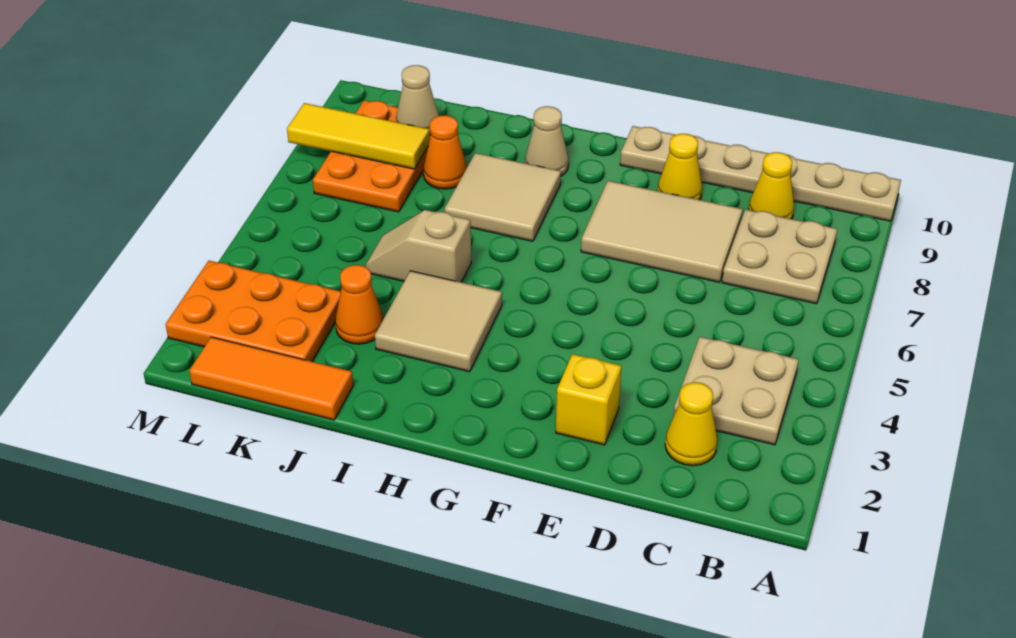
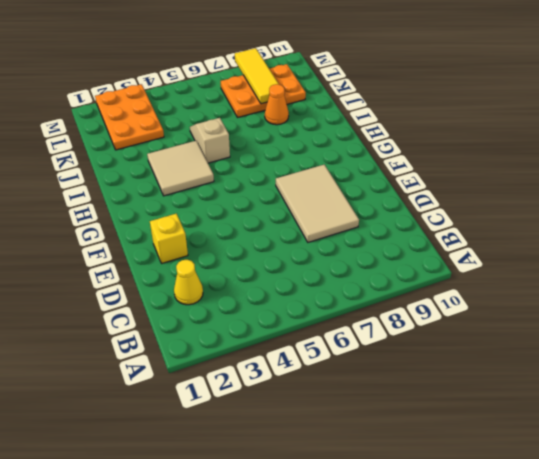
none -> tan 1x6 plate [620,126,901,221]
none -> tan 2x2 plate [673,337,799,445]
none -> tan 2x2 plate [722,209,837,304]

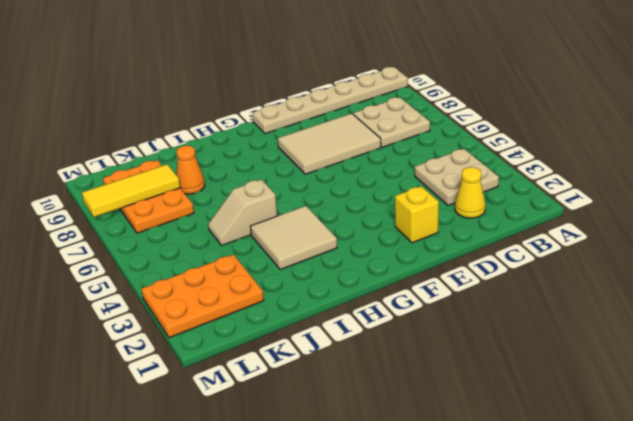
none -> yellow 1x1 cone [749,152,794,219]
none -> yellow 1x1 cone [658,134,702,200]
none -> tan 2x2 tile [445,153,561,241]

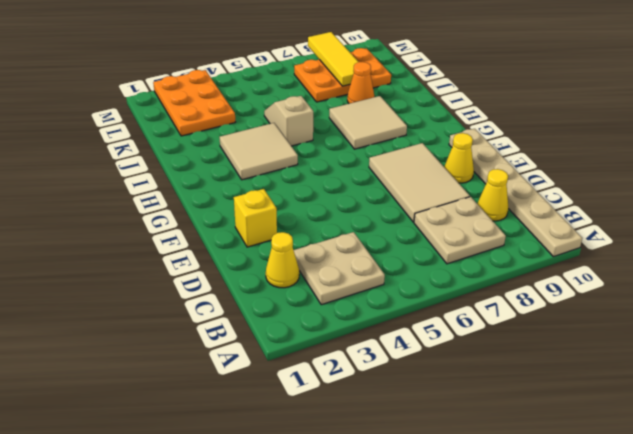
none -> tan 1x1 cone [525,106,569,176]
none -> orange 1x3 tile [189,337,353,420]
none -> orange 1x1 cone [335,265,383,344]

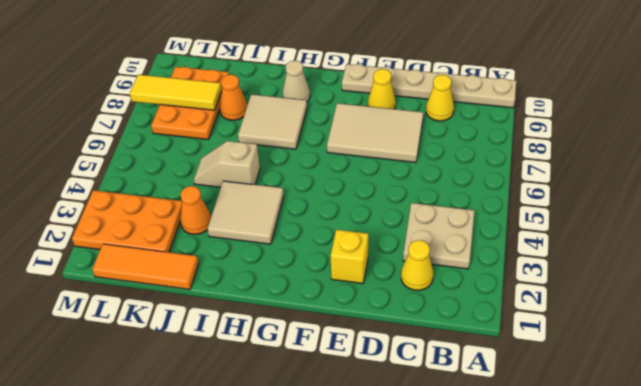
none -> tan 2x2 plate [722,209,837,304]
none -> tan 1x1 cone [396,65,439,135]

